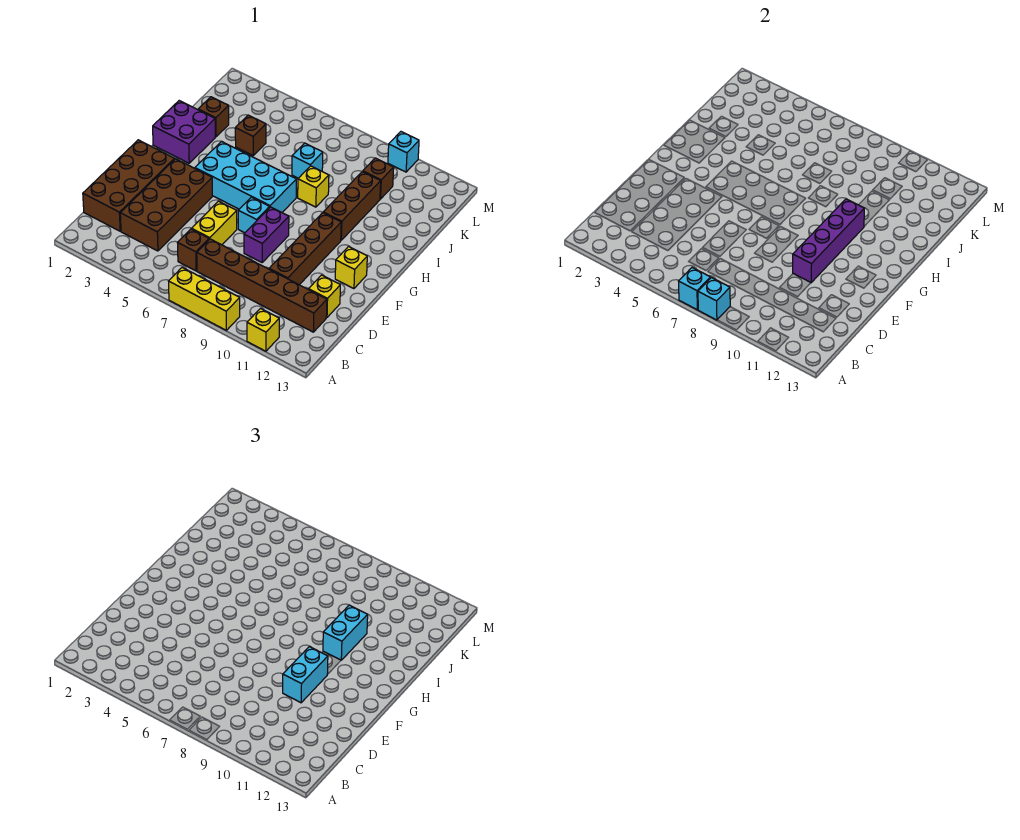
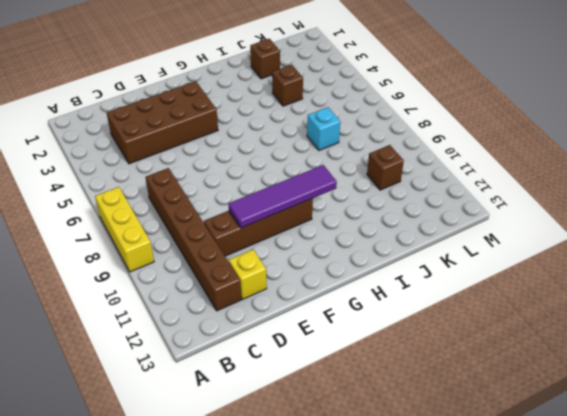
purple 1x4 tile [228,165,337,228] -> purple 1x4 brick [793,199,865,283]
none -> yellow 1x1 brick [247,308,279,351]
none -> brown 2x4 brick [83,140,175,231]
none -> brown 1x1 brick [178,229,209,271]

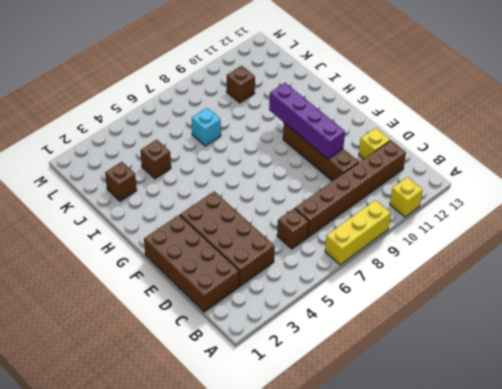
none -> yellow 1x2 brick [191,201,237,245]
none -> purple 1x2 brick [244,207,289,262]
none -> cyan 1x1 brick [238,197,270,233]

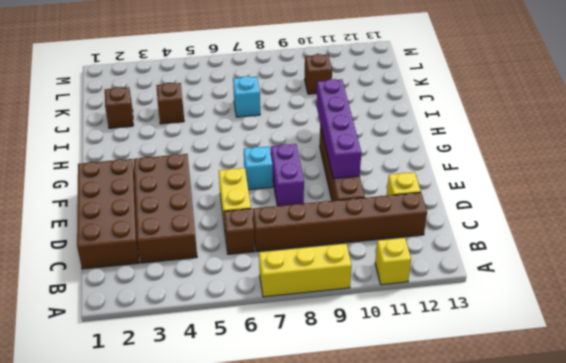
none -> yellow 1x1 brick [335,247,367,289]
none -> cyan 2x4 brick [195,141,296,212]
none -> purple 2x2 brick [153,101,215,163]

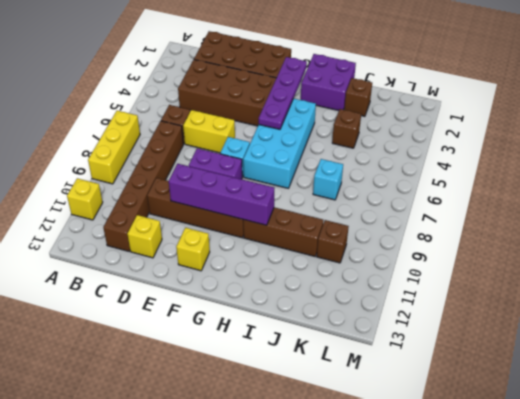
purple 1x4 plate [259,57,307,129] -> none
none -> yellow 1x1 brick [298,166,329,207]
none -> cyan 1x1 brick [388,132,419,172]
none -> cyan 1x1 brick [679,268,711,310]

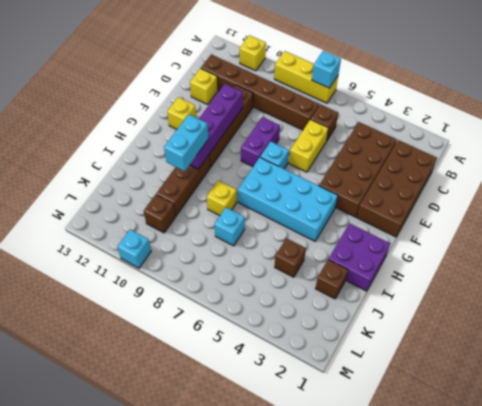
none -> cyan 1x1 brick [698,278,730,320]
none -> cyan 1x2 brick [283,647,328,703]

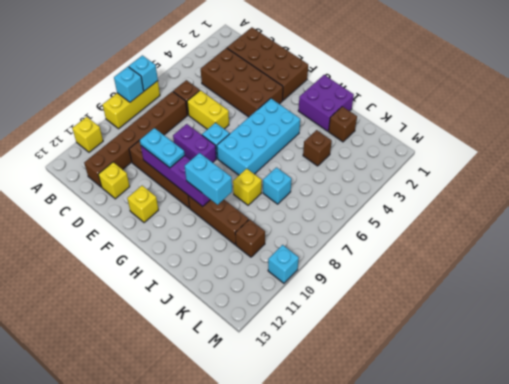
cyan 1x2 plate [140,128,185,168] -> cyan 1x2 brick [283,647,328,703]

